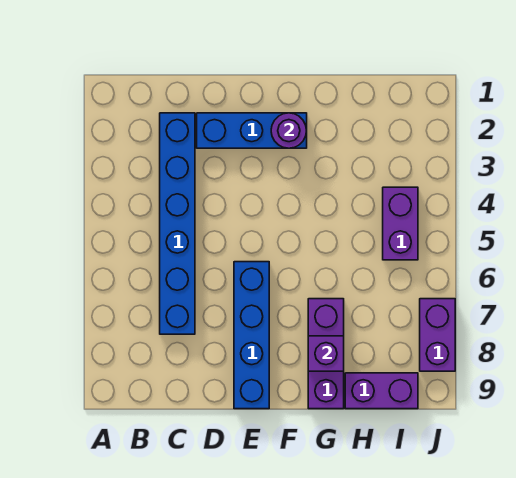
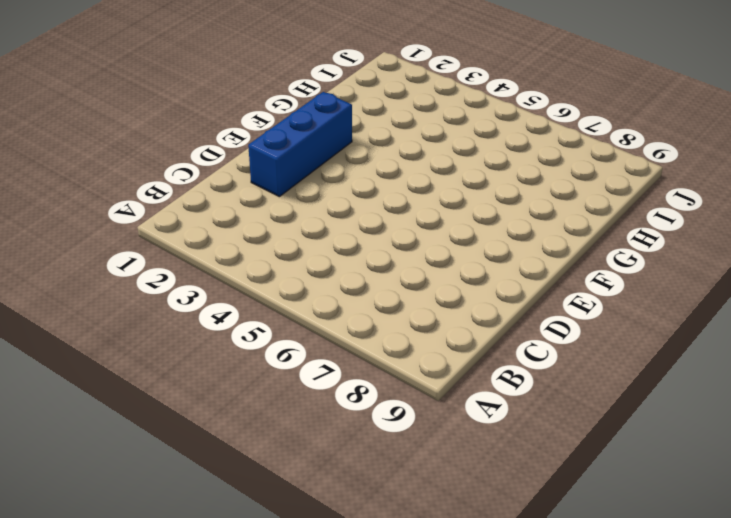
none -> blue 1x6 brick [160,113,195,334]
none -> blue 1x4 brick [234,262,269,409]

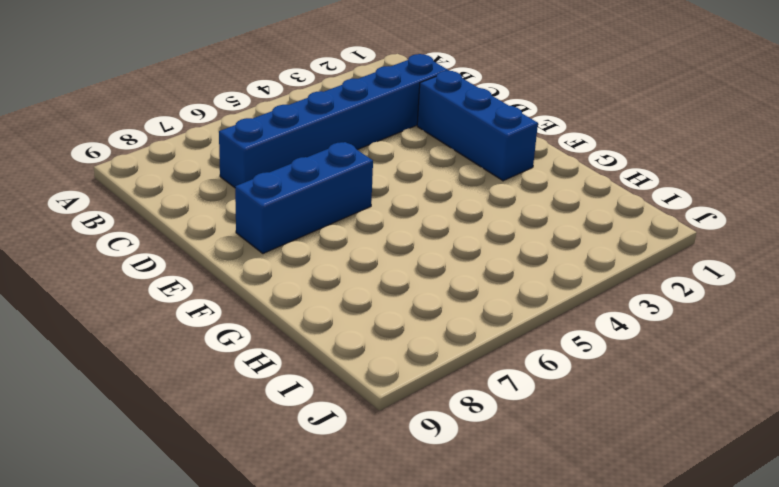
blue 1x3 brick [235,142,373,253] -> blue 1x4 brick [234,262,269,409]
none -> purple 1x3 brick [308,299,344,409]
none -> purple 1x2 brick [345,373,418,409]

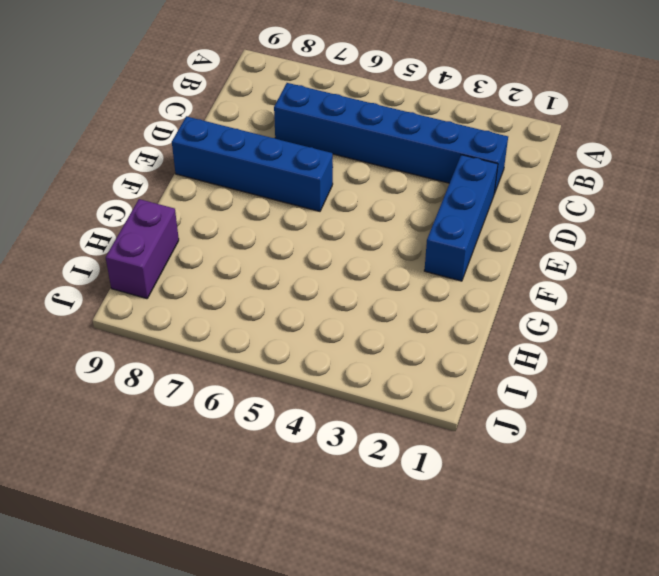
none -> purple 1x3 brick [308,299,344,409]
none -> purple 1x2 brick [383,187,418,260]

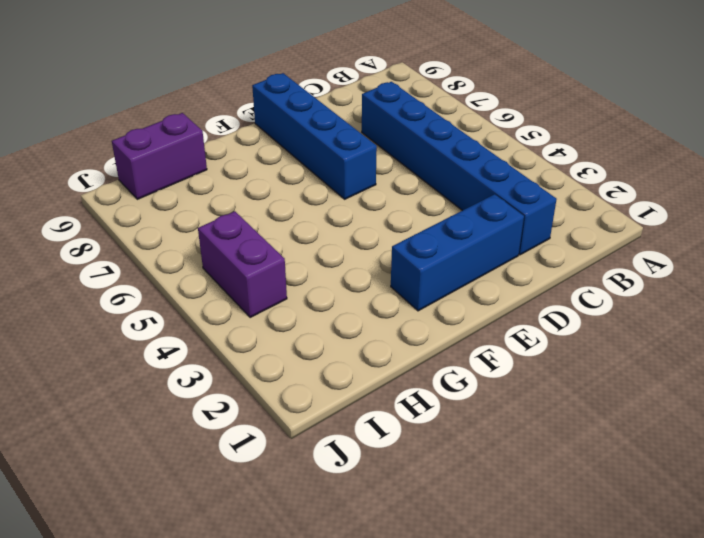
none -> purple 1x3 brick [308,299,344,409]
none -> purple 1x2 brick [420,299,455,371]

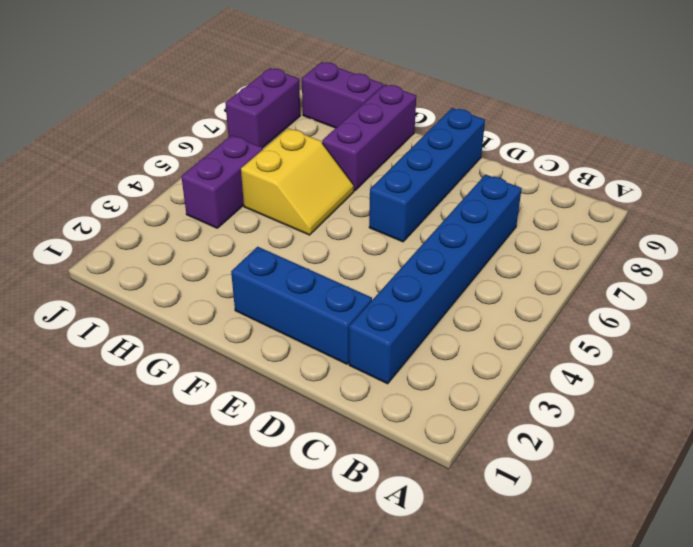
yellow 2x2 slope [241,128,354,235] -> none
none -> purple 1x1 round brick [271,113,307,148]
none -> purple 1x1 brick [308,336,344,371]

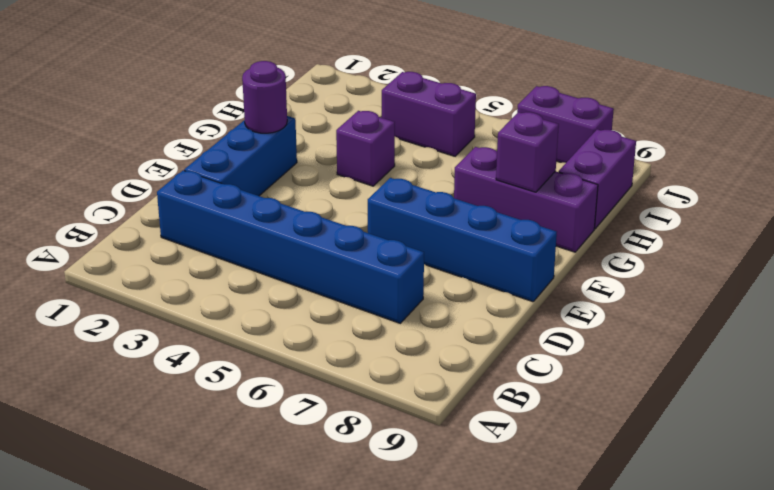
purple 1x1 brick [336,111,395,186] -> none

